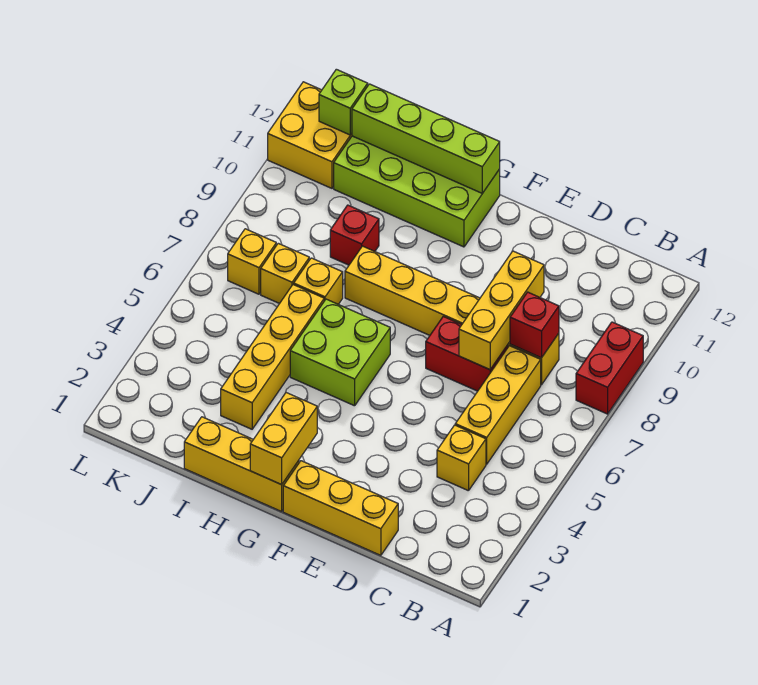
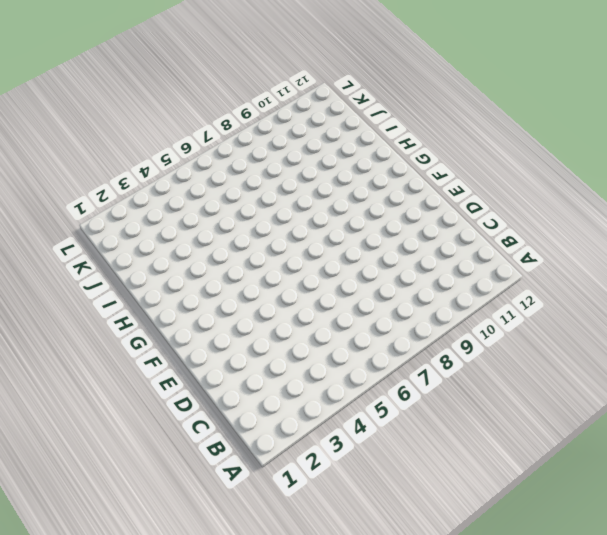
none -> red 1x2 brick [576,322,643,414]
none -> yellow 1x1 brick [437,425,486,491]
none -> yellow 1x3 brick [455,346,541,464]

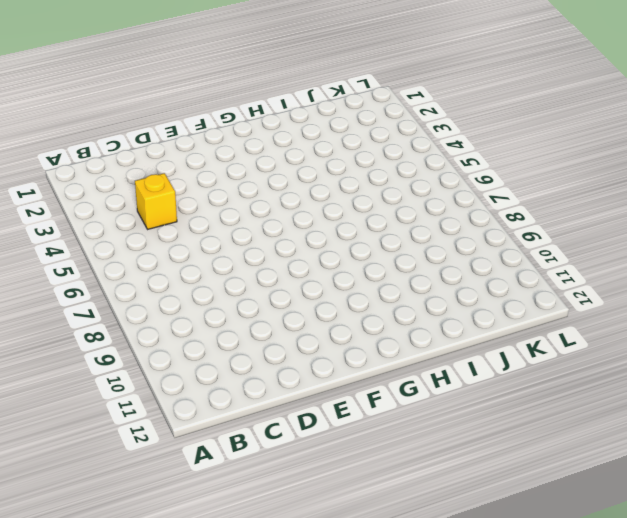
none -> red 1x2 brick [576,322,643,414]
none -> yellow 1x3 brick [455,346,541,464]
none -> yellow 1x6 brick [345,246,559,385]

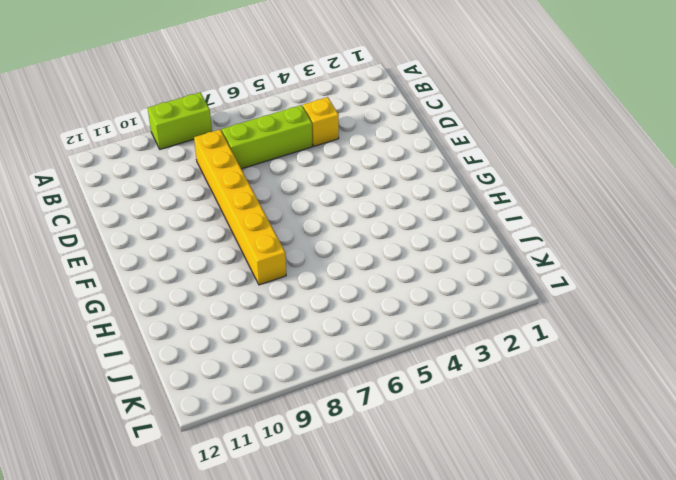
lime 1x2 brick [148,92,212,149] -> red 1x2 brick [576,322,643,414]
lime 1x3 brick [222,105,312,169] -> yellow 1x3 brick [455,346,541,464]
none -> yellow 1x3 brick [283,461,398,555]
none -> red 1x2 brick [426,316,508,391]
none -> yellow 1x3 brick [184,417,299,512]

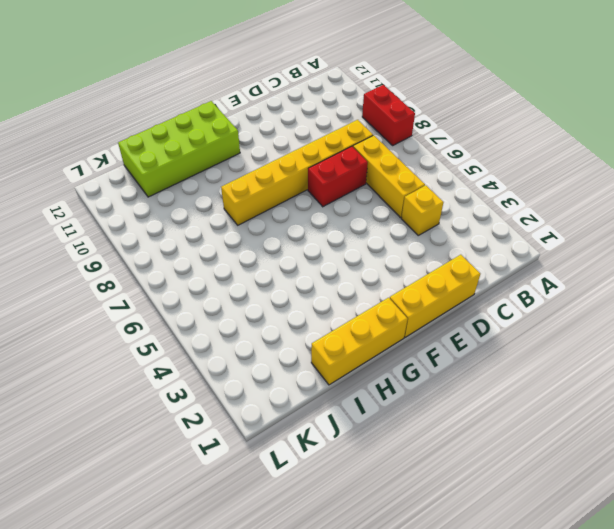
none -> lime 2x2 brick [290,299,390,406]
none -> yellow 1x4 brick [221,284,324,429]
none -> yellow 1x1 brick [294,258,343,304]

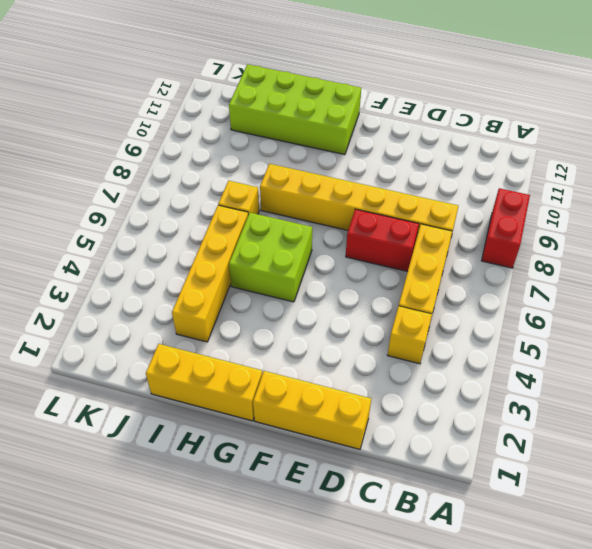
none -> red 1x1 brick [330,205,379,265]
none -> yellow 1x1 brick [261,243,309,304]
none -> yellow 1x1 brick [228,229,276,294]

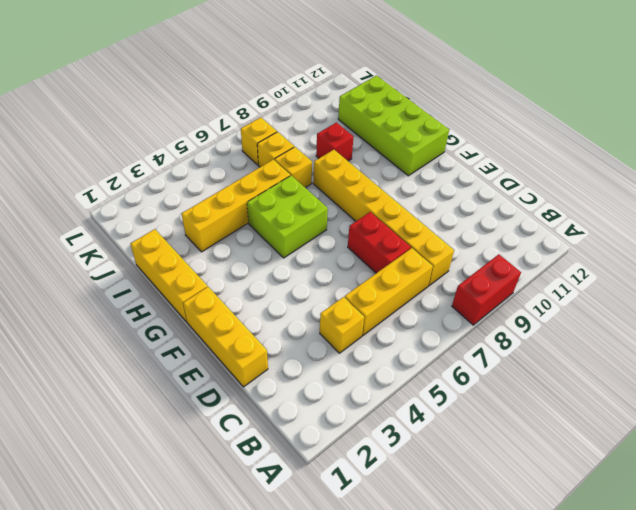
none -> yellow 2x2 brick [268,82,352,188]
none -> red 1x1 brick [510,292,559,358]
none -> yellow 1x3 brick [459,251,544,370]

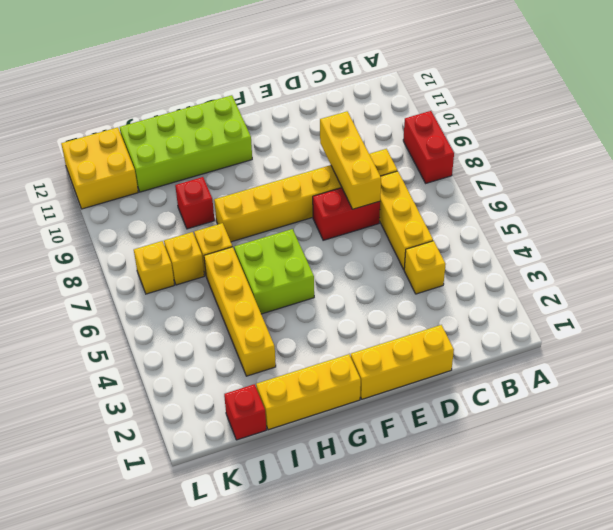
red 1x1 brick [224,384,266,440] -> red 1x1 brick moved to [510,292,559,358]
none -> yellow 1x2 brick [250,393,317,485]
none -> lime 1x4 brick [352,84,500,193]
none -> lime 1x1 brick [319,69,368,135]

